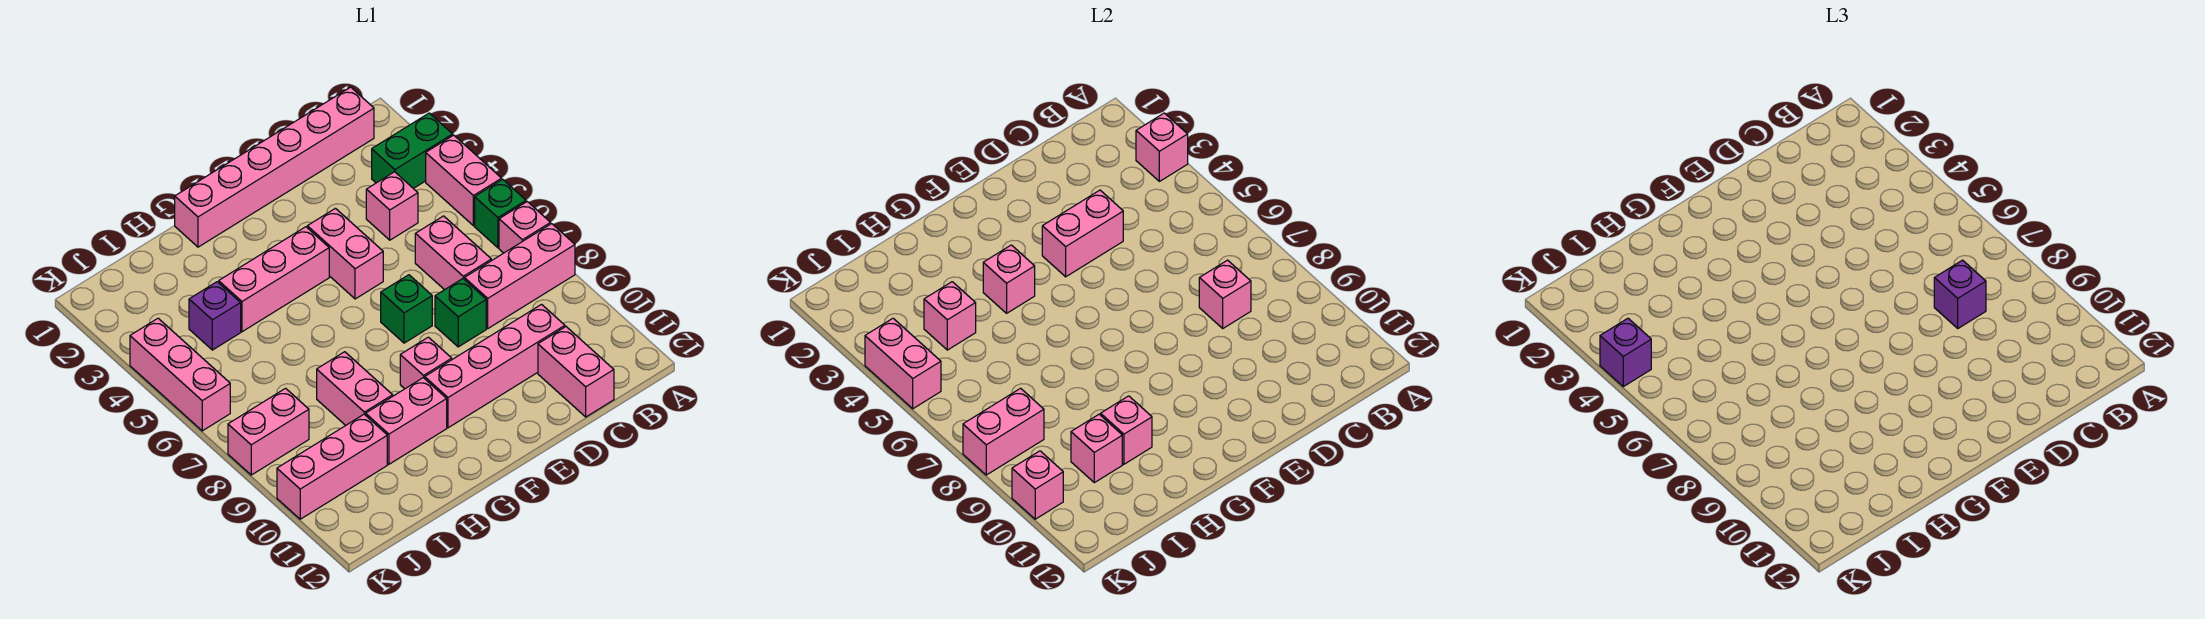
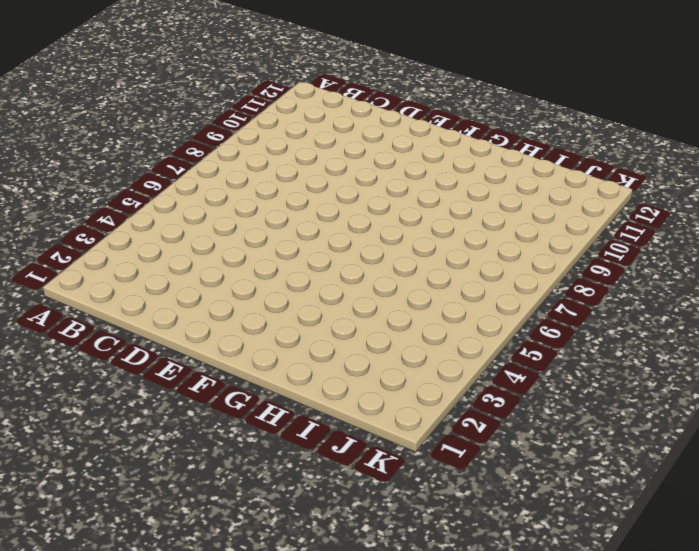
none -> green 1x2 brick [372,113,453,188]
none -> pink 1x2 brick [426,135,502,226]
none -> green 1x1 brick [475,179,526,248]
none -> pink 1x1 brick [499,202,551,253]

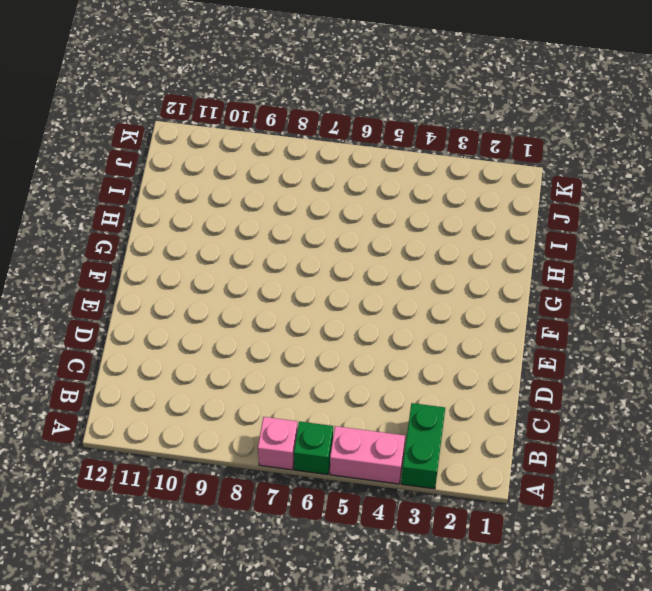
none -> pink 1x3 brick [464,224,575,328]
none -> pink 1x6 brick [175,87,374,247]
none -> pink 1x1 brick [366,172,418,240]
none -> pink 1x2 brick [415,216,491,290]

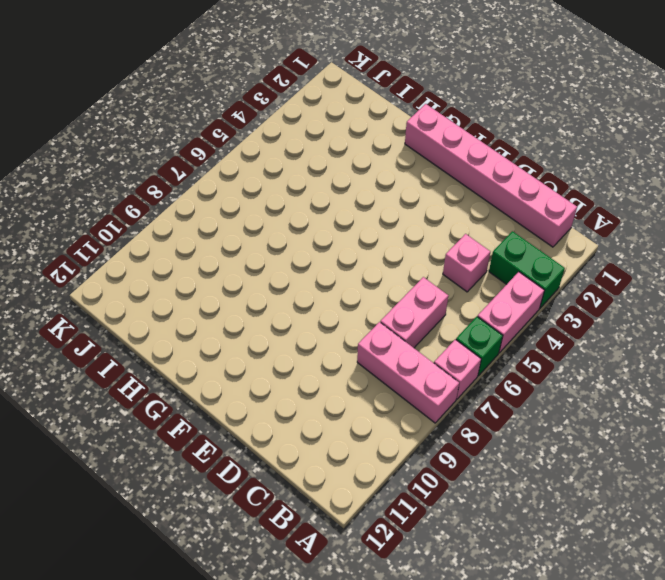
none -> pink 1x4 brick [425,305,565,428]
none -> pink 1x2 brick [538,327,614,417]
none -> green 1x1 brick [435,279,486,347]
none -> pink 1x2 brick [307,208,383,299]

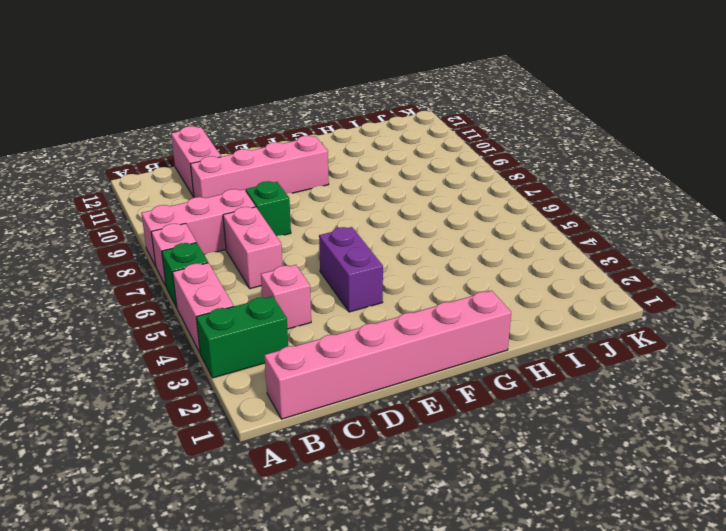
purple 1x2 brick [319,227,383,312] -> pink 1x2 brick [307,208,383,299]
none -> green 1x1 brick [381,275,432,343]
none -> pink 1x3 brick [219,227,329,332]
none -> pink 1x1 brick [400,337,452,389]
none -> pink 1x2 brick [366,378,447,464]

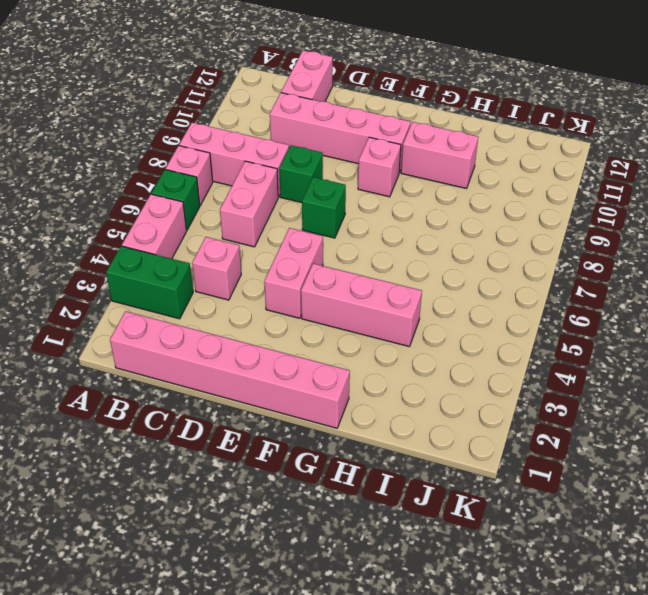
none -> pink 1x2 brick [317,352,393,425]
none -> purple 1x1 brick [189,282,241,350]
none -> pink 1x3 brick [277,414,387,519]
none -> pink 1x2 brick [228,388,309,475]

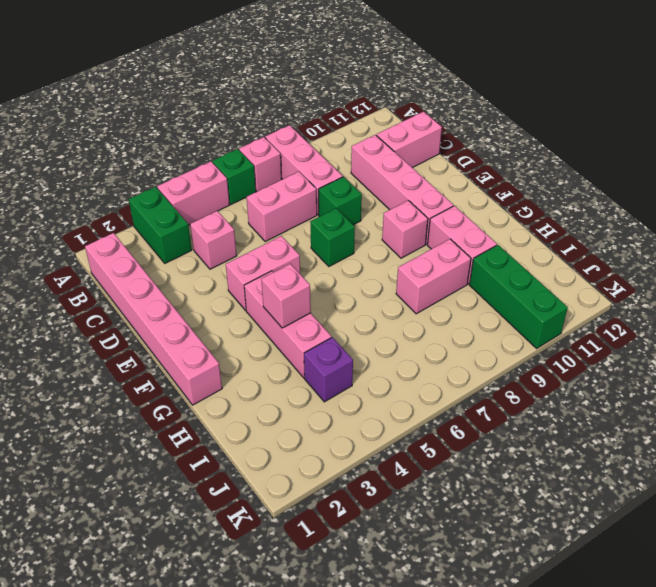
green 1x3 brick [470,245,568,348] -> pink 1x3 brick [277,414,387,519]
none -> pink 1x2 brick [228,388,309,475]
none -> pink 1x3 brick [130,318,230,431]
none -> pink 1x1 brick [1136,113,1188,181]
none -> pink 1x1 brick [1199,260,1251,328]

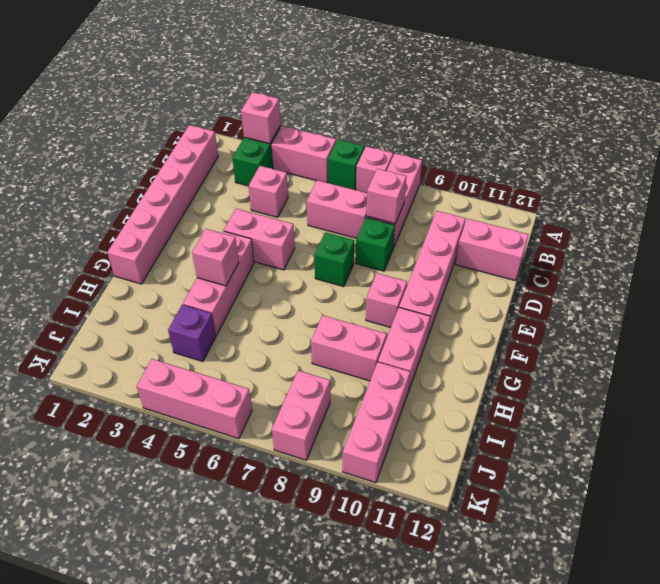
none -> pink 1x2 brick [1042,190,1123,277]
none -> pink 1x1 brick [1101,396,1152,464]
none -> pink 1x1 brick [924,282,976,350]
none -> pink 1x1 brick [1071,414,1122,483]

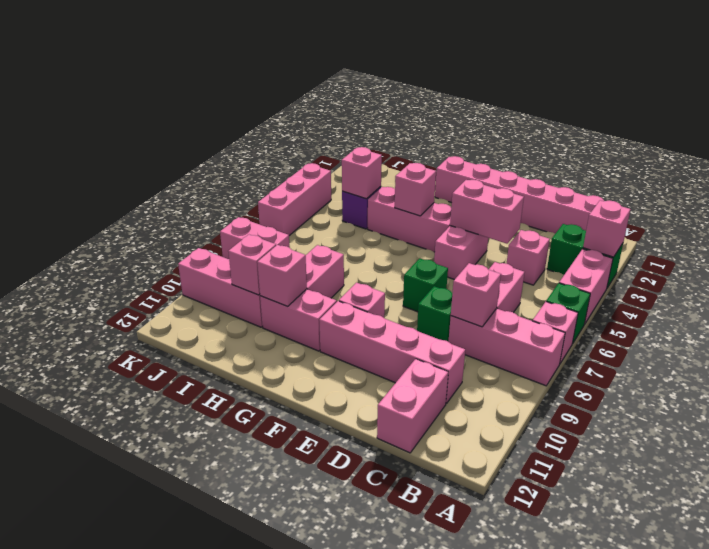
none -> pink 1x2 brick [963,388,1044,475]
none -> pink 1x2 brick [865,318,941,409]
none -> pink 1x1 brick [1012,451,1063,519]
none -> purple 1x1 brick [1934,260,1986,328]

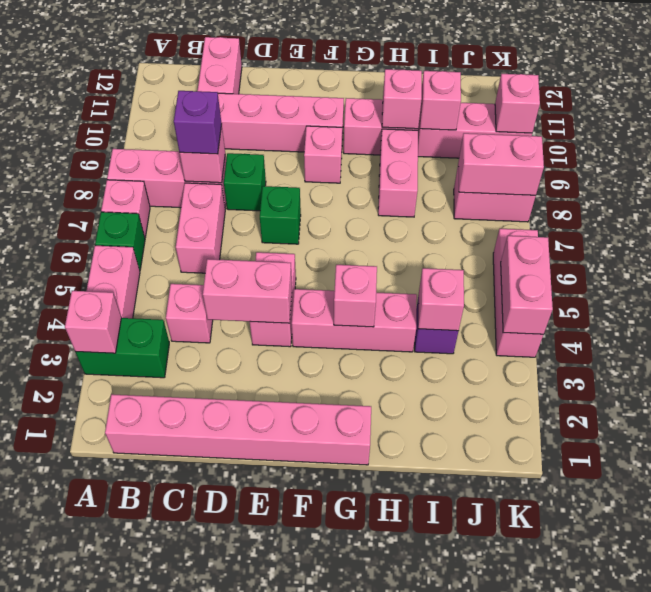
none -> purple 1x1 brick [1600,318,1651,387]

